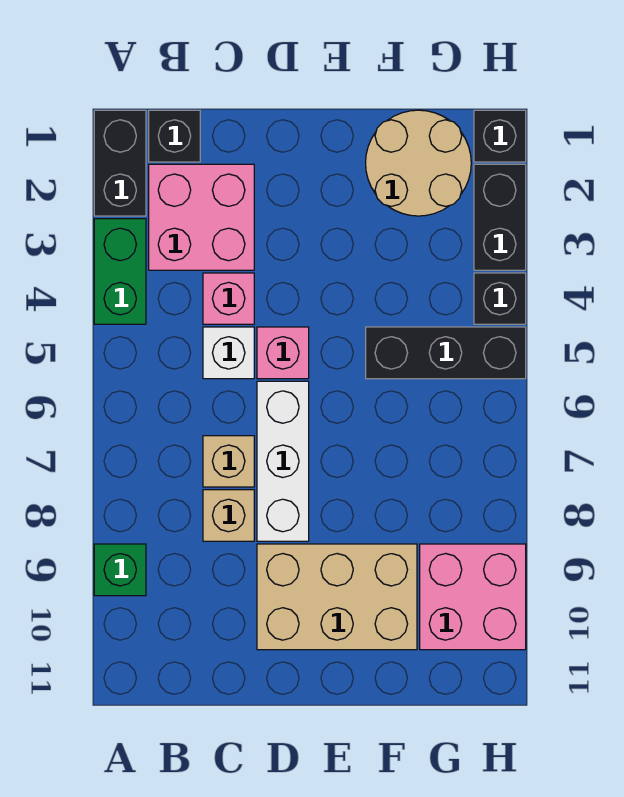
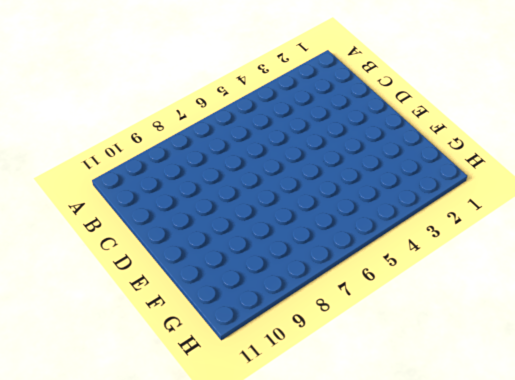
none -> black 1x2 brick [94,110,146,216]
none -> green 1x2 brick [94,219,146,324]
none -> green 1x1 brick [94,544,146,596]

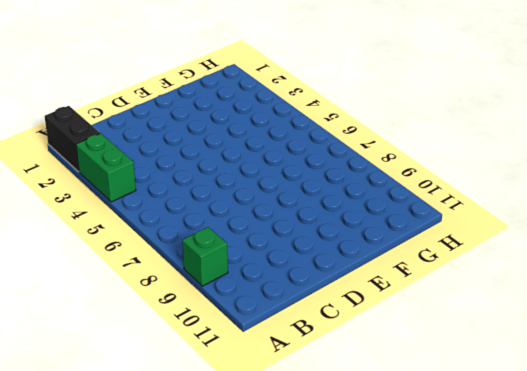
none -> black 1x1 brick [149,110,200,162]
none -> pink 2x2 brick [149,164,254,270]
none -> pink 1x1 brick [203,273,254,324]

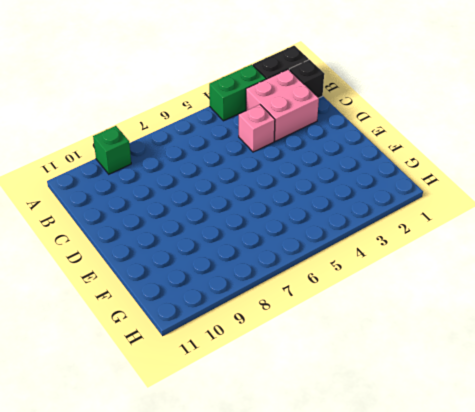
none -> white 1x1 brick [203,327,254,379]
none -> tan 1x1 brick [203,436,254,487]
none -> tan 1x1 brick [203,490,254,541]

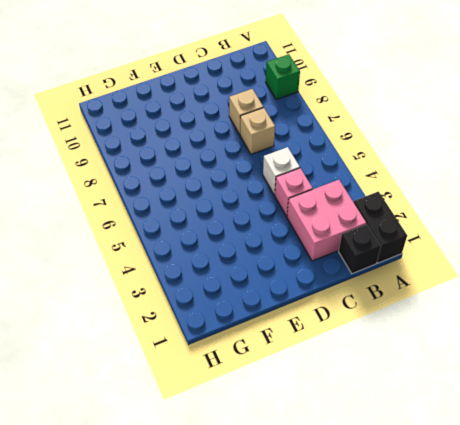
none -> green 1x2 brick [94,219,146,324]
none -> pink 1x1 brick [257,327,309,379]
none -> white 1x3 brick [257,381,309,541]

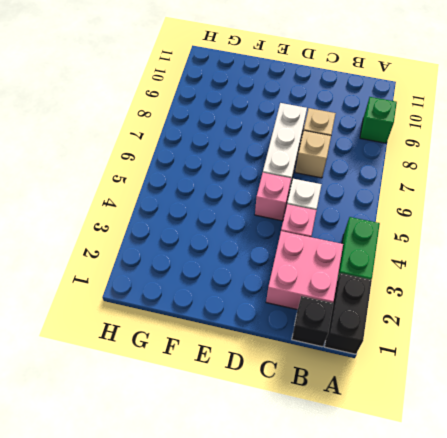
none -> tan 2x3 brick [257,544,417,650]
none -> tan 2x2 round brick [366,110,471,216]
none -> black 1x3 brick [366,327,526,379]

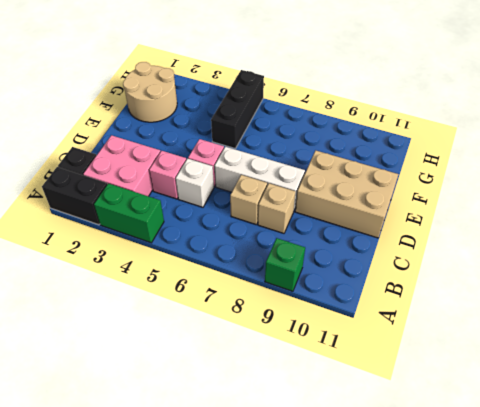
tan 2x3 brick [295,150,399,238] -> tan 2x3 brick turned to [257,544,417,650]
none -> pink 2x2 brick [420,544,526,650]
none -> black 1x1 brick [474,110,526,162]
none -> black 1x2 brick [474,164,526,270]

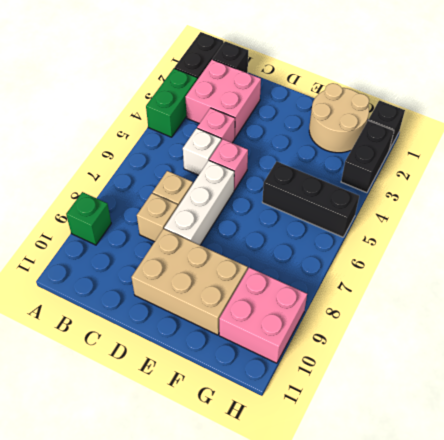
none -> black 1x1 brick [474,273,526,324]

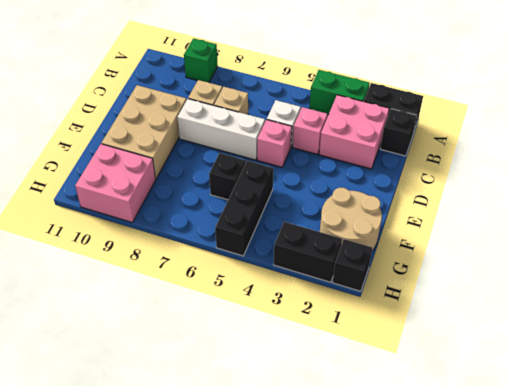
black 1x1 brick [209,153,246,200] -> black 1x1 brick moved to [474,273,526,324]

